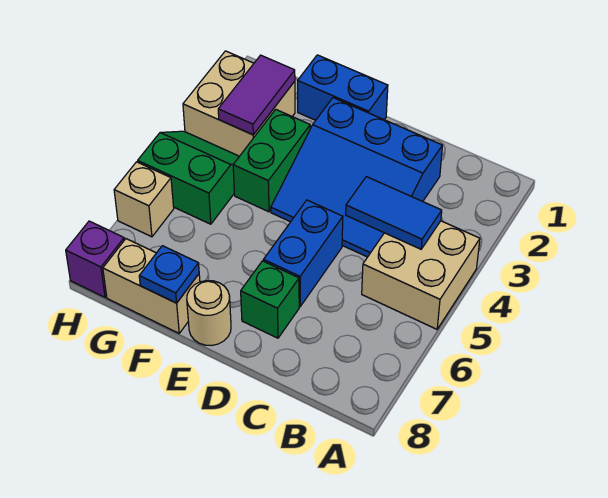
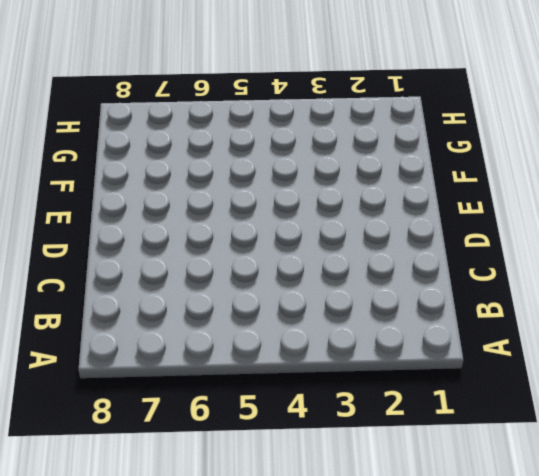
none -> tan 2x2 brick [362,221,480,329]
none -> blue 3x3 slope [271,98,442,257]
none -> blue 1x2 brick [263,200,343,307]

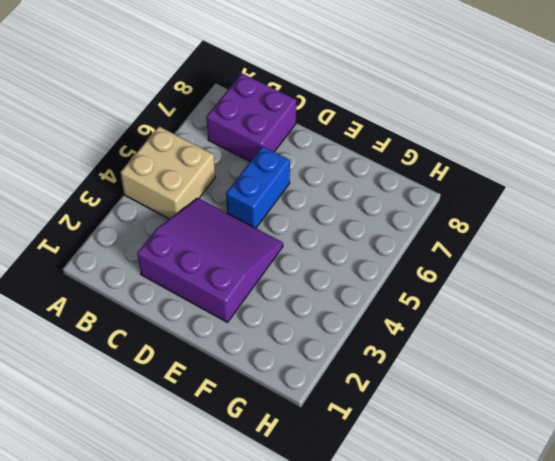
purple 2x2 brick [206,73,296,161] -> none
purple 3x3 slope [137,198,283,322] -> blue 3x3 slope [271,98,442,257]
none -> green 1x1 brick [241,261,299,338]
none -> blue 1x2 brick [298,55,388,120]
none -> tan 1x1 round brick [187,281,231,346]

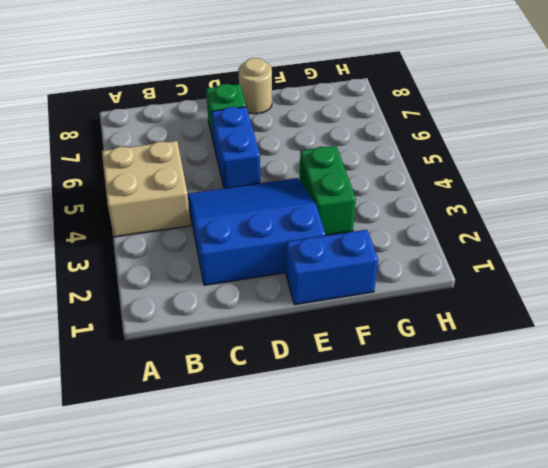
none -> tan 1x2 brick [103,239,200,333]
none -> tan 2x2 brick [183,51,295,156]
none -> green 2x2 slope [138,131,239,224]

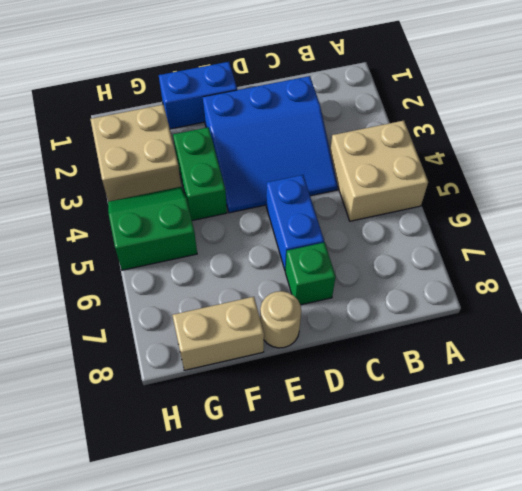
none -> tan 1x1 brick [114,162,174,237]
none -> purple 1x1 brick [66,221,124,297]
none -> blue 1x2 tile [346,177,442,249]

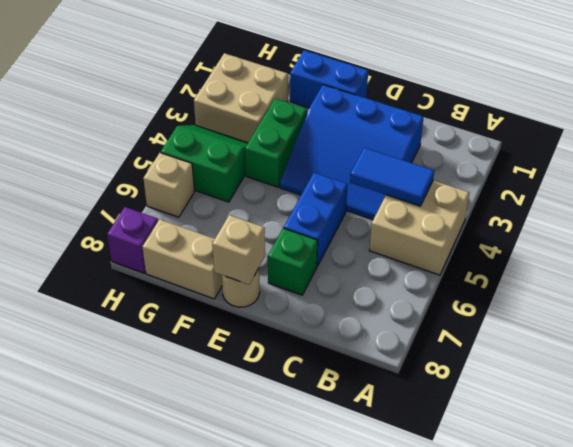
tan 1x1 brick [212,215,265,285] -> none
none -> blue 1x1 plate [139,246,199,303]
none -> purple 1x2 tile [218,55,295,135]

